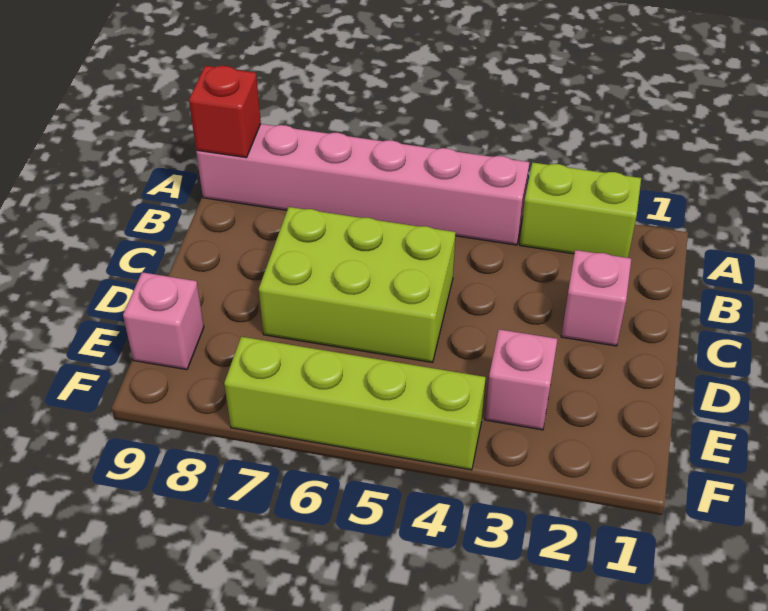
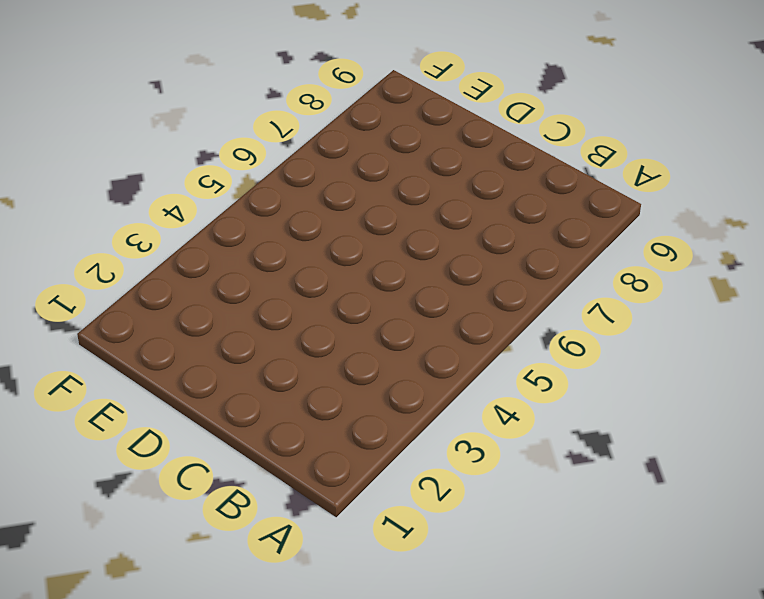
none -> lime 1x2 brick [520,162,641,258]
none -> pink 1x6 brick [196,124,529,245]

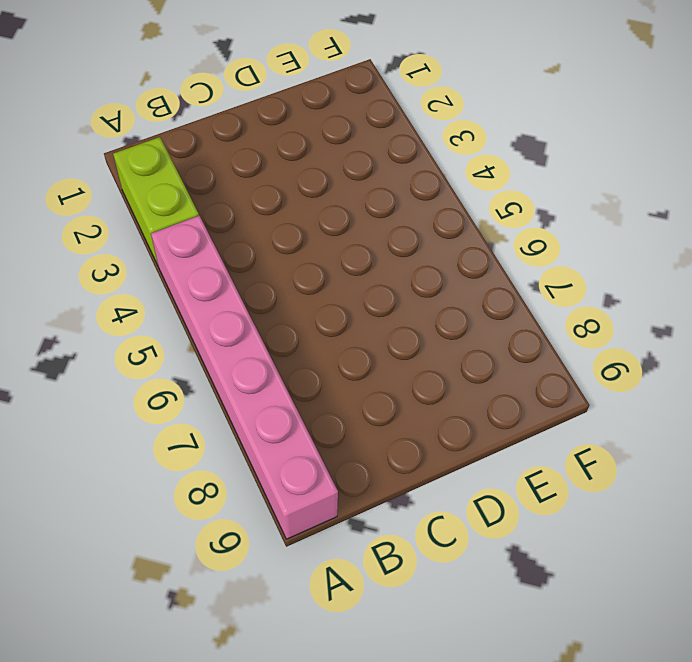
none -> pink 1x1 brick [561,250,631,346]
none -> lime 2x3 brick [259,207,456,363]

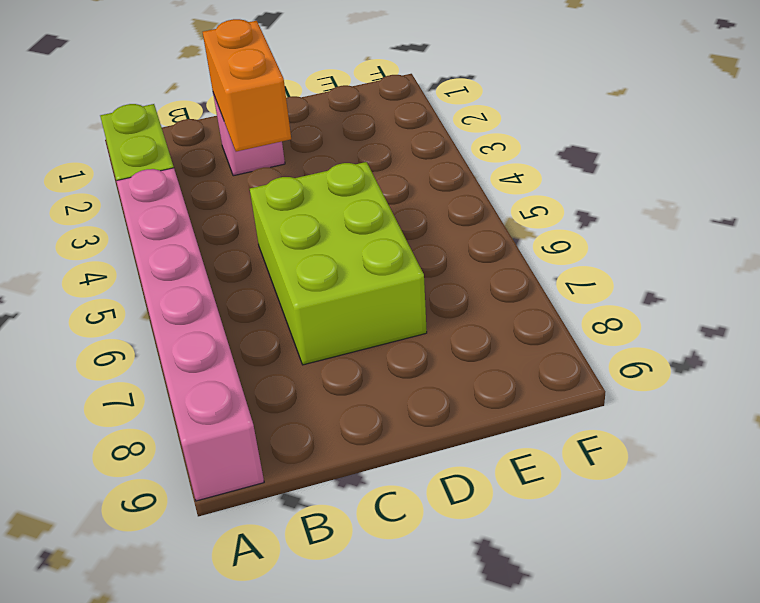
orange 1x2 brick [203,19,291,152] -> none
none -> pink 1x1 brick [485,329,557,430]
none -> pink 1x1 brick [123,272,204,370]

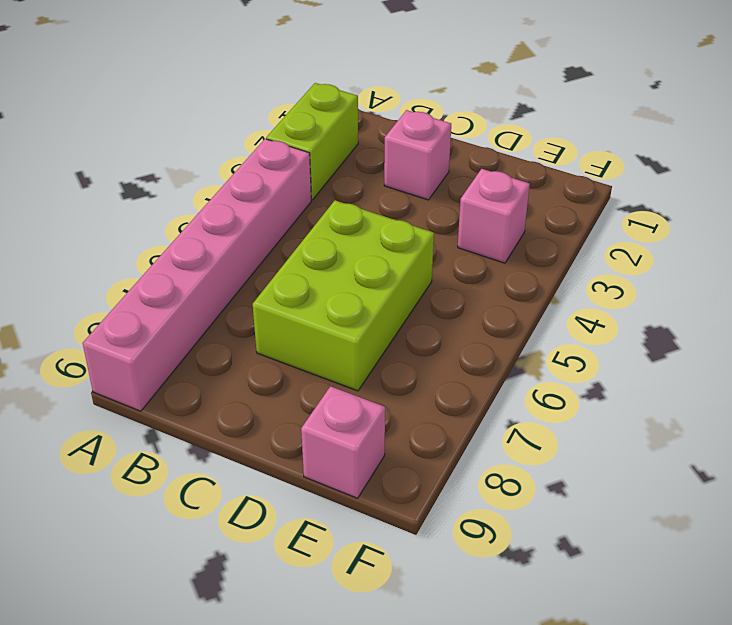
none -> lime 1x4 brick [224,337,486,470]
none -> red 1x1 brick [189,66,261,158]

